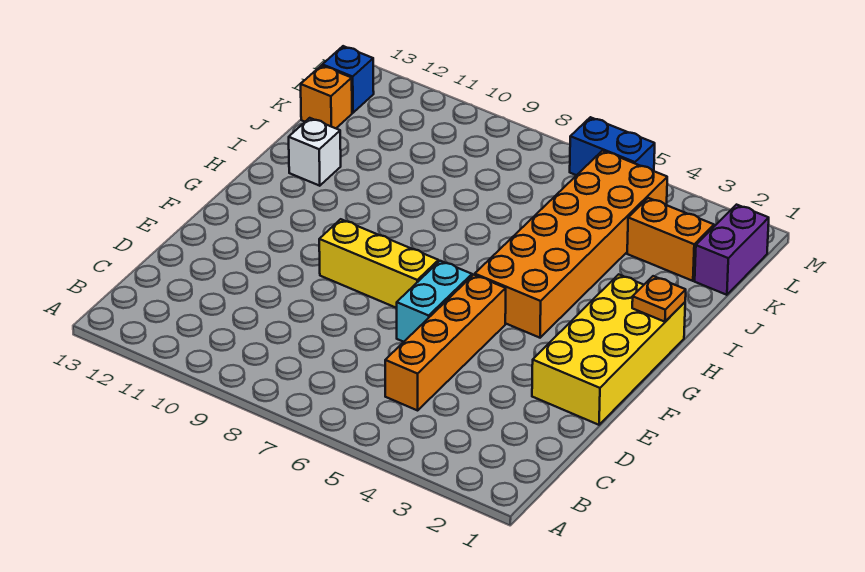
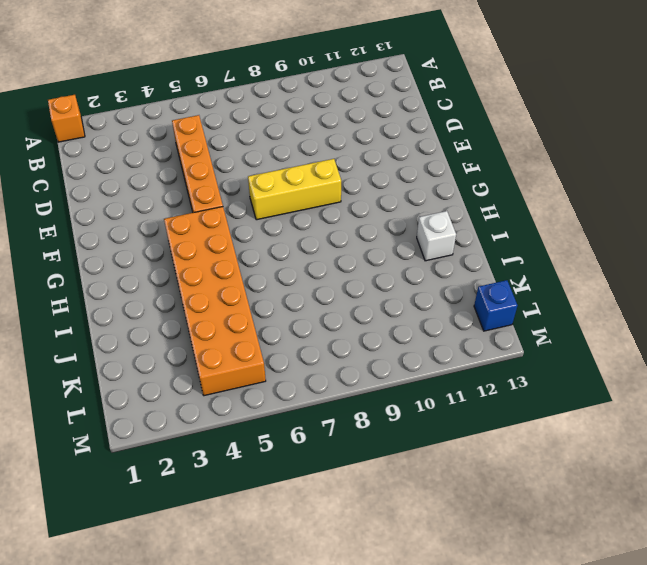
orange 1x1 brick [48,95,85,142] -> orange 1x1 brick moved to [301,65,352,128]
none -> yellow 2x4 brick [532,274,685,425]
none -> cyan 1x2 brick [397,261,472,342]
none -> purple 1x2 brick [695,205,769,295]

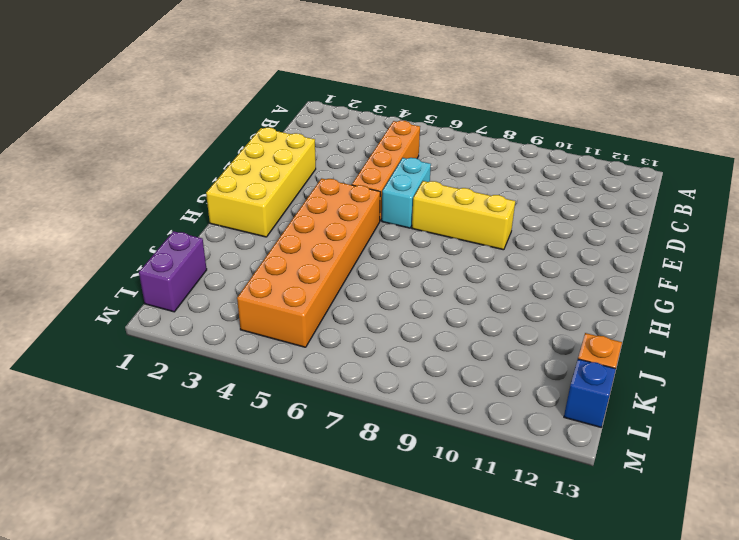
none -> white 1x1 brick [289,118,341,186]
none -> orange 1x2 brick [627,198,714,281]
none -> blue 1x2 brick [570,117,655,175]

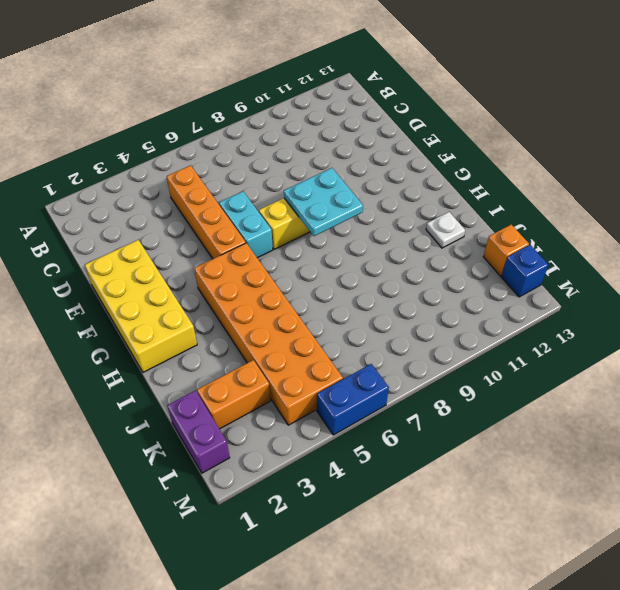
cyan 2x2 plate [284,168,363,236] -> none
white 1x1 plate [426,212,465,248] -> white 1x1 brick [289,118,341,186]
none -> orange 1x1 plate [632,276,686,322]

